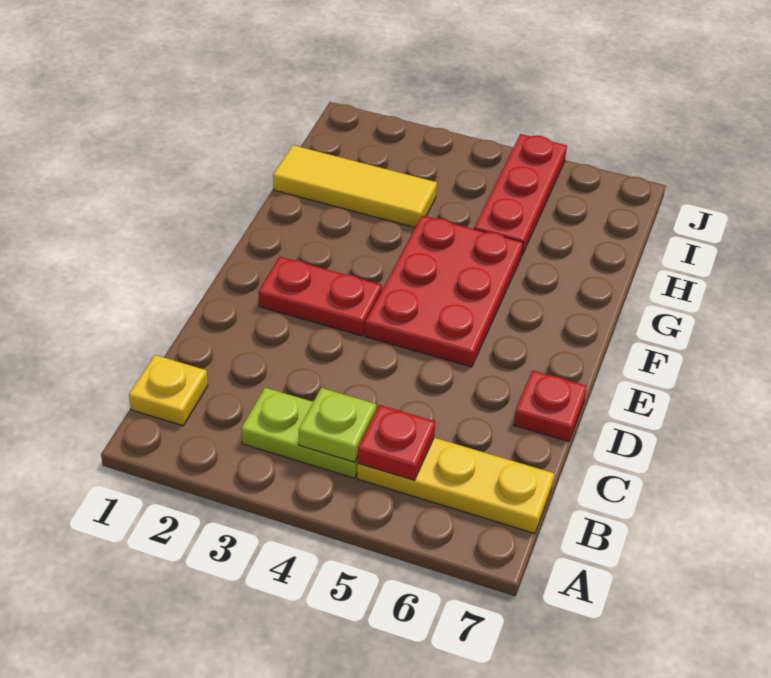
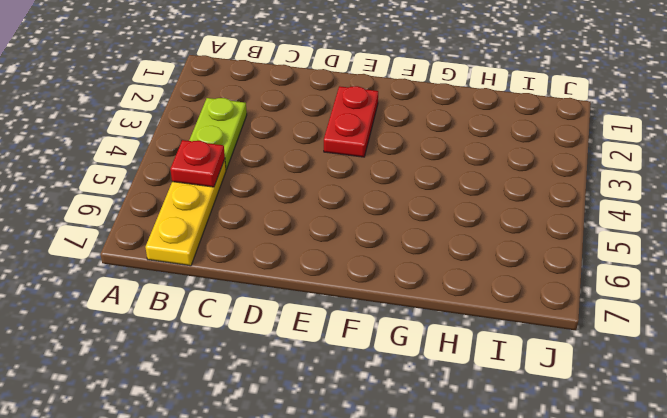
none -> yellow 1x1 plate [129,355,208,426]
none -> red 1x1 plate [514,370,587,441]

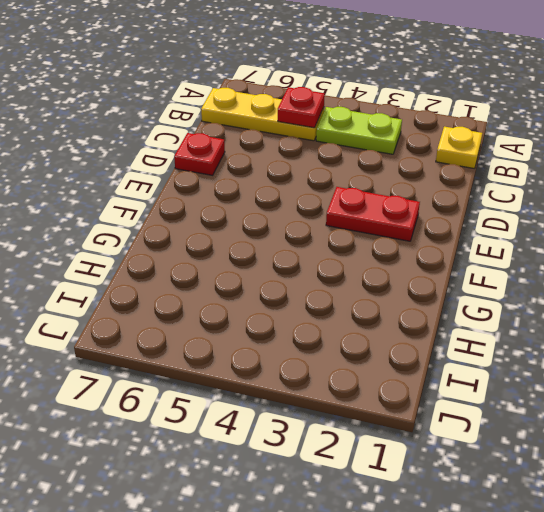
none -> red 2x3 plate [365,216,523,367]
none -> yellow 1x3 tile [273,145,437,227]

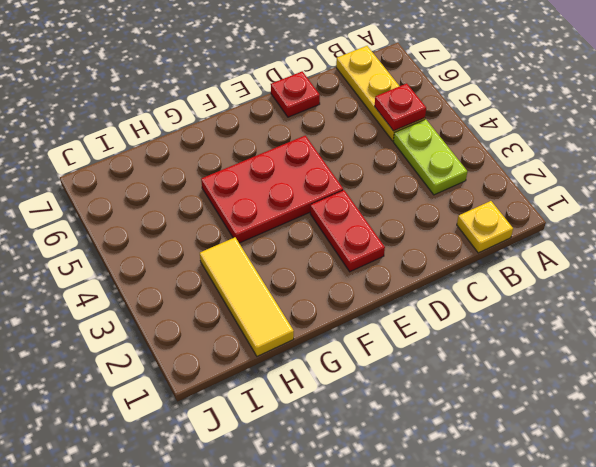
none -> red 1x3 plate [474,134,567,255]
none -> lime 1x1 plate [299,388,376,462]

